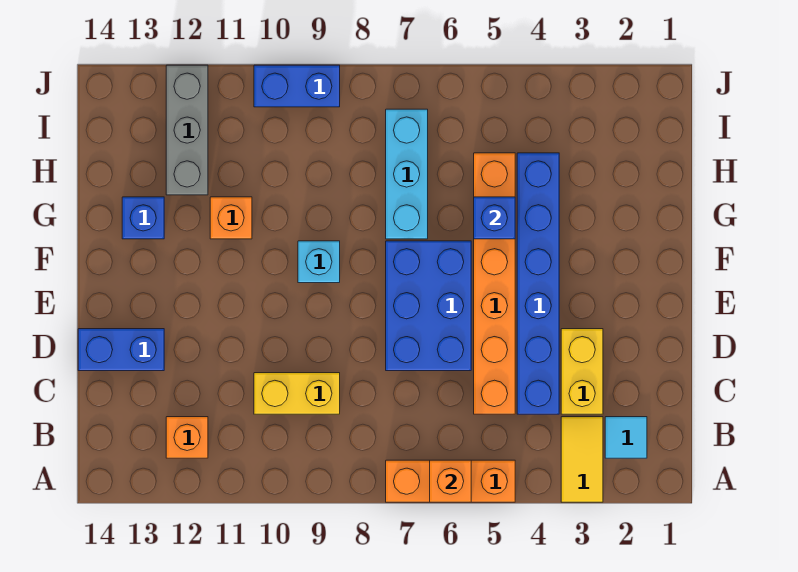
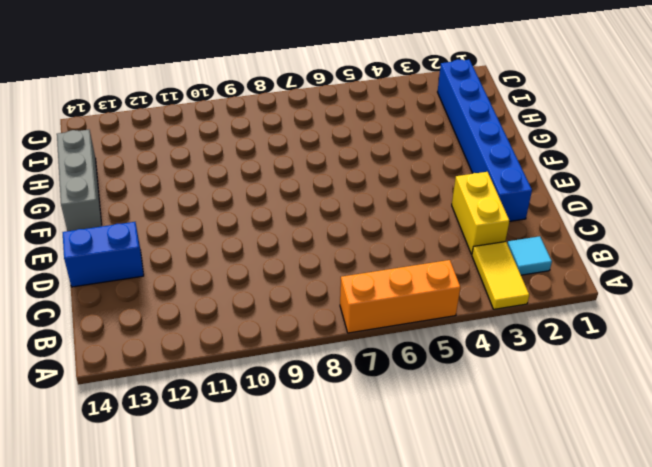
blue 1x6 brick [438,59,532,221] -> blue 1x6 brick moved to [517,153,559,414]
grey 1x3 brick [57,130,102,231] -> grey 1x3 brick moved to [166,65,208,195]
none -> orange 1x1 brick [166,417,208,458]
none -> orange 1x6 brick [474,153,515,414]
none -> yellow 1x2 brick [254,373,340,414]

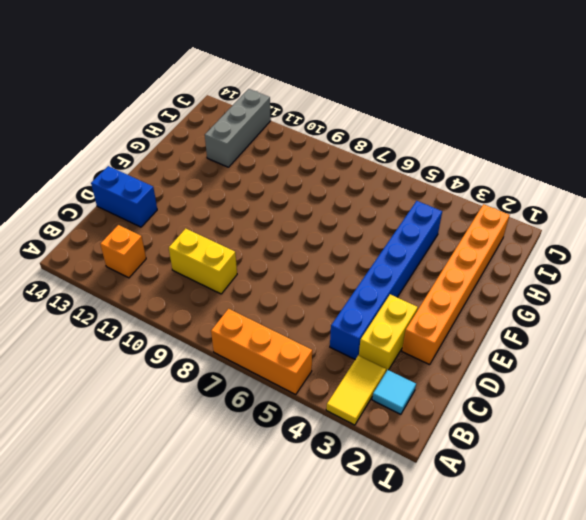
orange 1x6 brick [402,204,510,365] -> orange 1x6 brick moved to [474,153,515,414]
none -> blue 2x3 brick [386,241,471,371]
none -> cyan 1x1 brick [298,241,340,283]
none -> cyan 1x3 brick [386,109,428,239]

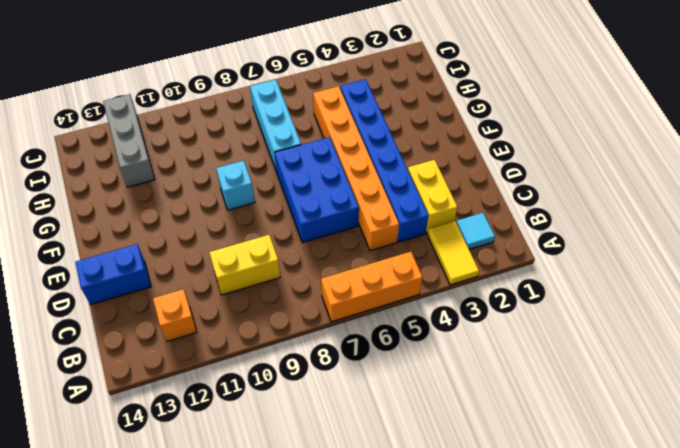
none -> orange 1x1 brick [210,197,252,239]
none -> blue 1x1 brick [122,197,164,239]
none -> blue 1x2 brick [254,65,340,107]

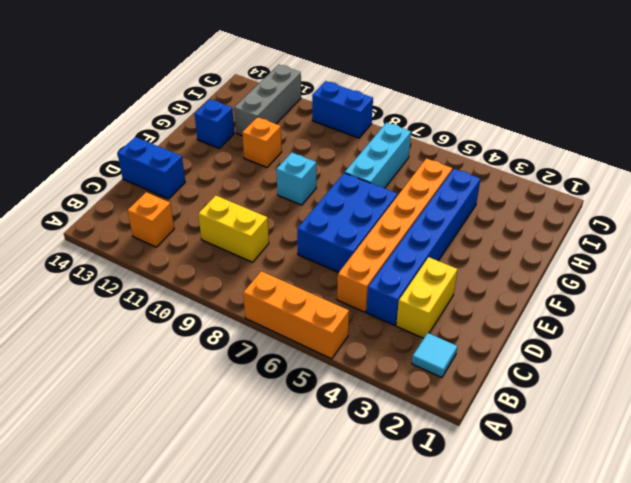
none -> yellow 1x2 tile [561,417,603,502]
none -> orange 1x1 brick [430,460,471,502]
none -> blue 1x1 brick [474,197,515,239]

